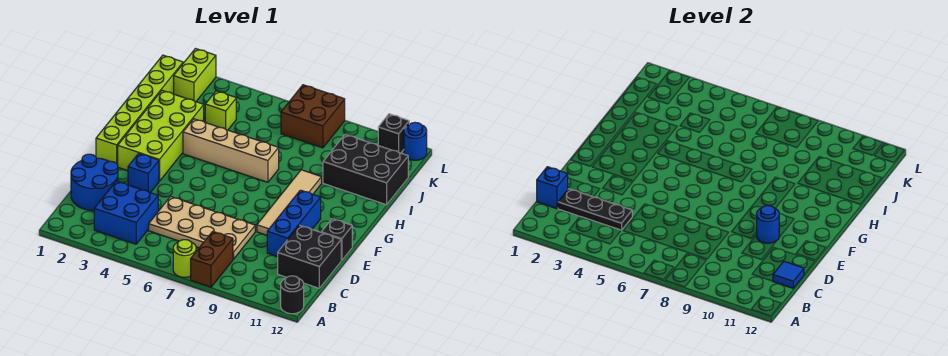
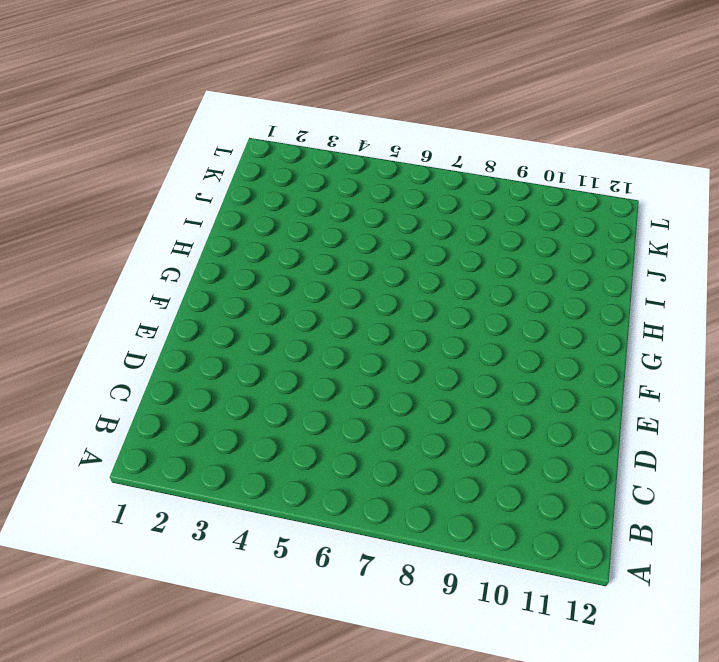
none -> lime 1x1 round brick [173,240,196,277]
none -> brown 1x2 brick [191,231,233,287]
none -> black 1x1 round brick [281,276,304,314]

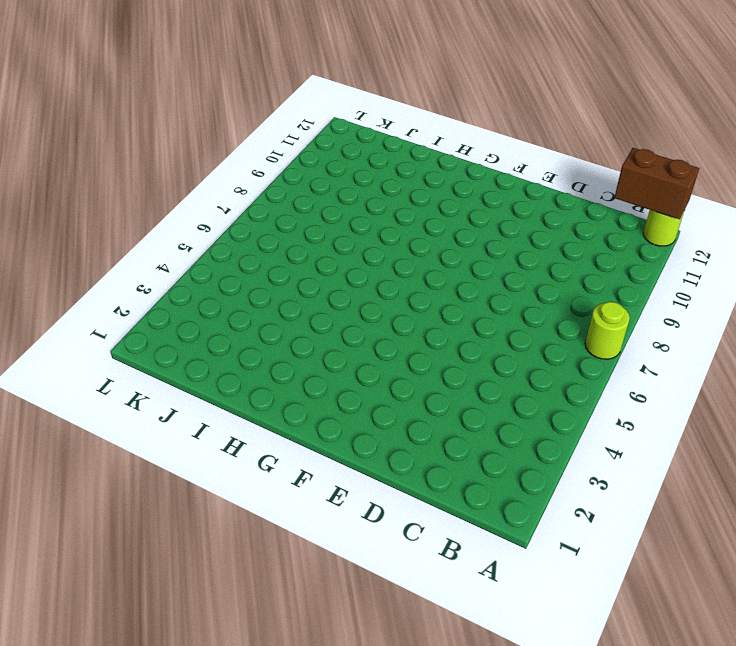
lime 1x1 round brick [643,210,684,246] -> black 1x1 round brick [281,276,304,314]
brown 1x2 brick [614,148,699,219] -> brown 1x2 brick moved to [191,231,233,287]
none -> blue 2x2 brick [94,181,158,244]
none -> blue 2x2 round brick [71,154,118,211]
none -> tan 2x4 plate [149,197,255,259]

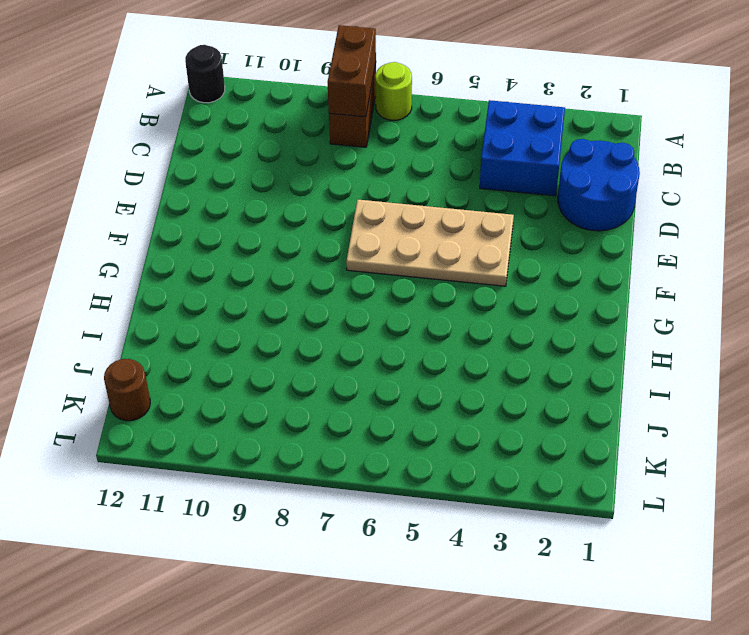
brown 1x2 brick [327,25,376,117] -> none
tan 2x4 plate [346,200,514,286] -> tan 2x4 plate moved to [149,197,255,259]
brown 1x1 round brick [104,359,150,421] -> none
none -> black 2x2 brick [278,225,341,288]
none -> blue 1x3 brick [267,190,321,257]
none -> blue 1x1 brick [128,153,159,193]

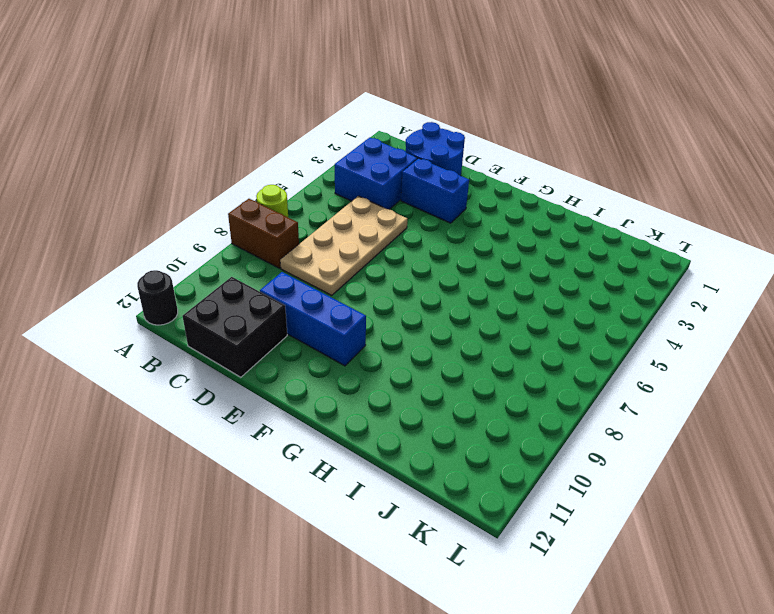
blue 1x2 brick [401,158,469,223] -> blue 1x1 brick [128,153,159,193]
none -> tan 1x4 tile [257,170,322,235]
none -> black 1x1 brick [321,219,352,261]
none -> lime 1x6 brick [96,55,183,164]

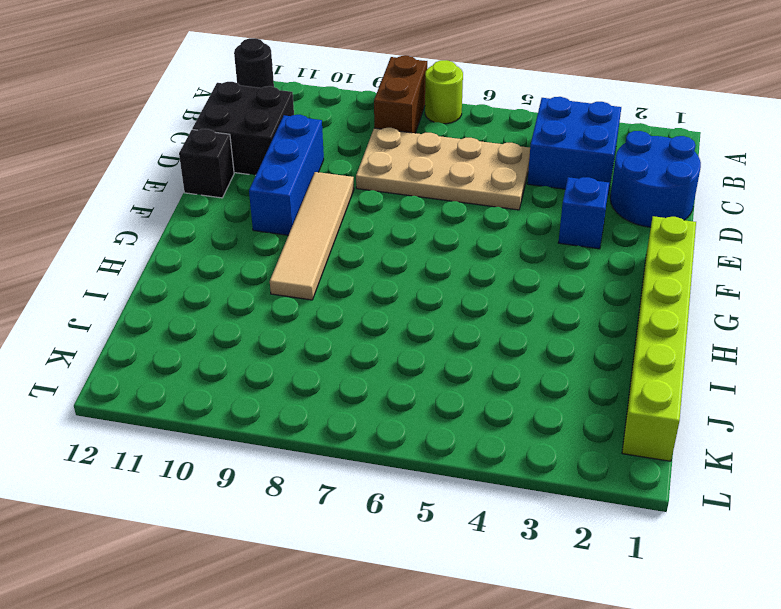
none -> lime 2x4 brick [118,90,204,181]
none -> tan 1x4 brick [183,119,279,182]
none -> black 2x3 brick [323,134,408,205]

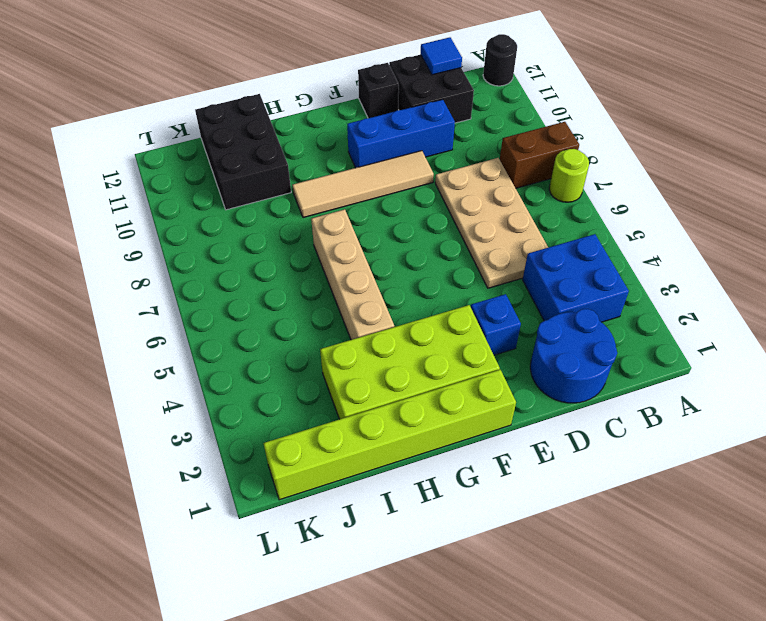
none -> lime 1x1 brick [205,91,236,130]
none -> lime 1x2 brick [174,49,216,102]
none -> brown 2x2 brick [281,85,345,148]

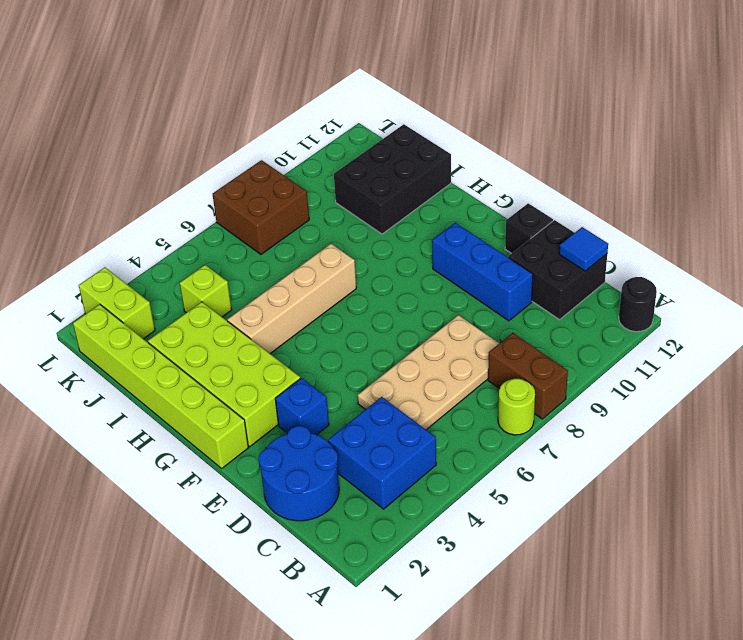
none -> tan 1x4 tile [257,170,322,235]
none -> black 1x1 brick [378,114,409,153]
none -> blue 1x1 round brick [404,123,427,160]

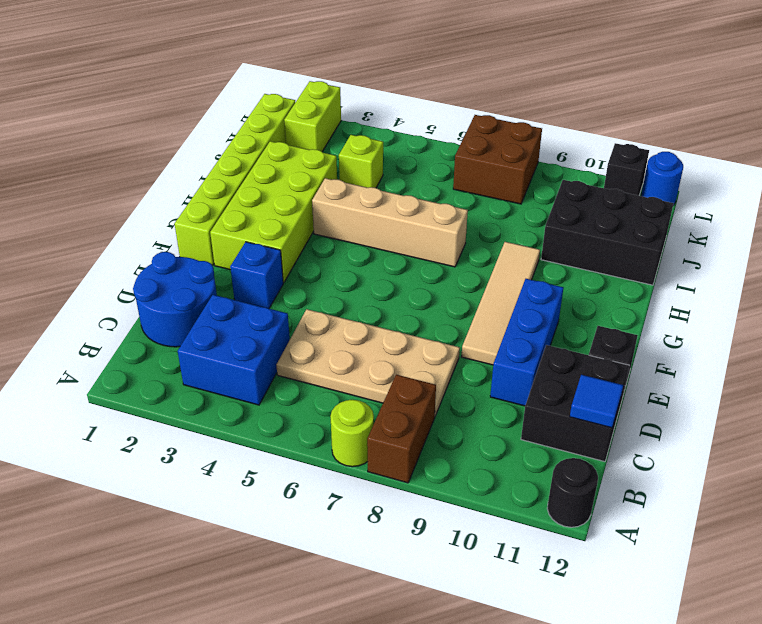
none -> blue 1x1 brick [537,167,568,209]
none -> black 1x3 plate [558,189,632,230]
none -> blue 1x1 round brick [757,206,779,243]

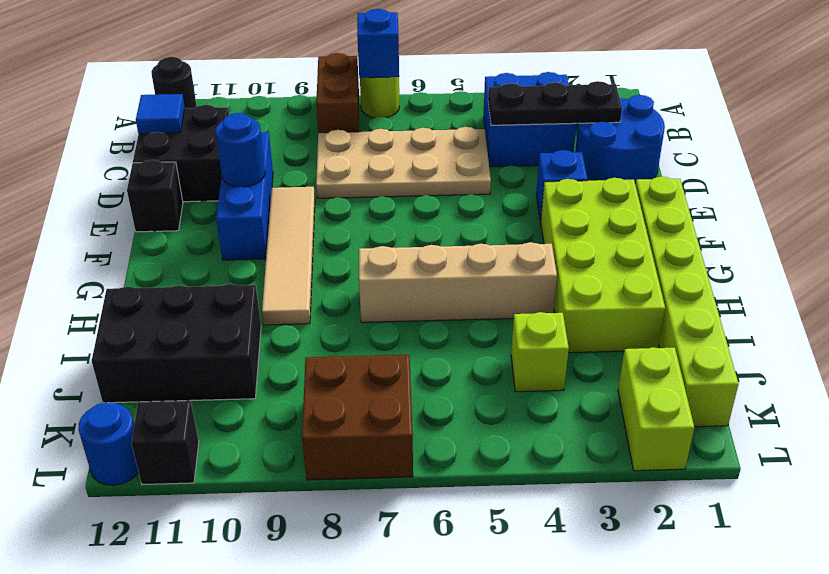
blue 1x1 brick [357,9,399,78] -> blue 1x1 brick moved to [537,167,568,209]

